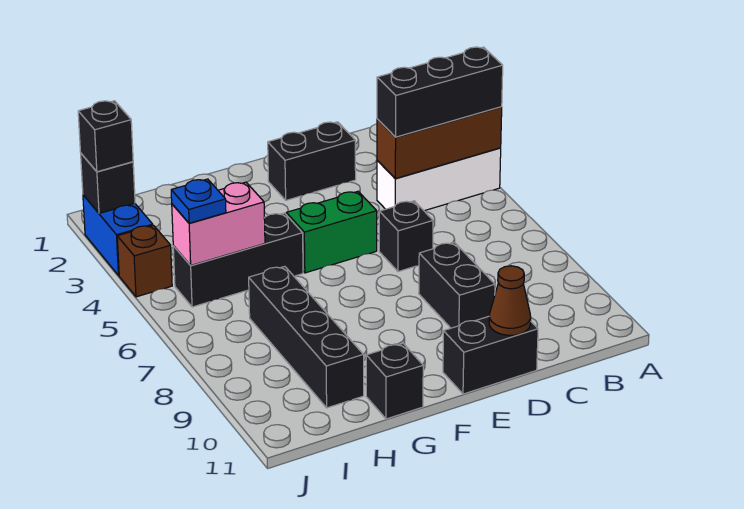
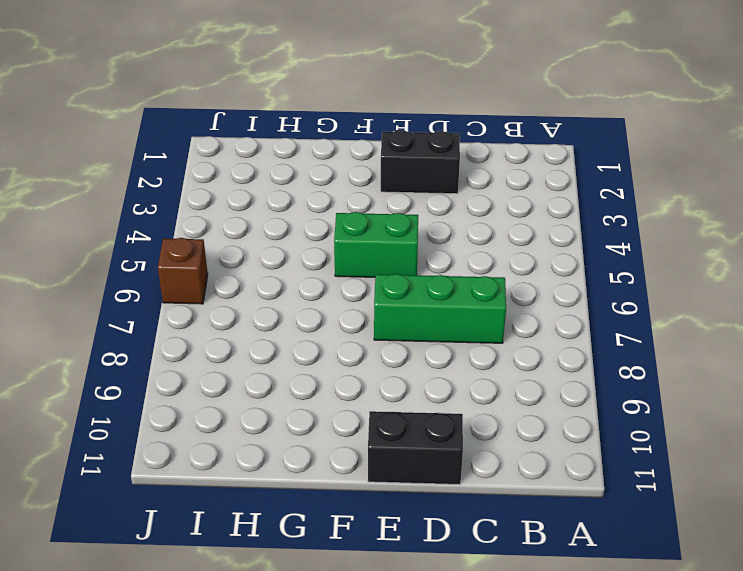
green 1x3 brick [374,274,506,343] -> none
brown 1x1 brick [158,238,208,304] -> brown 1x1 brick moved to [117,225,172,297]
none -> white 1x3 brick [377,148,501,211]
none -> black 1x1 brick [379,201,433,272]
none -> black 1x2 brick [419,242,495,328]

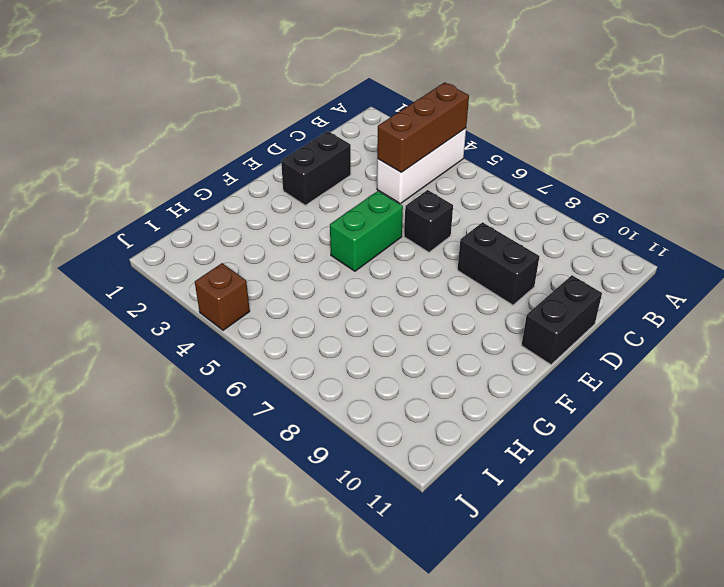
none -> black 1x3 brick [173,213,303,307]
none -> black 1x1 brick [366,344,423,419]
none -> black 1x4 brick [249,266,364,408]

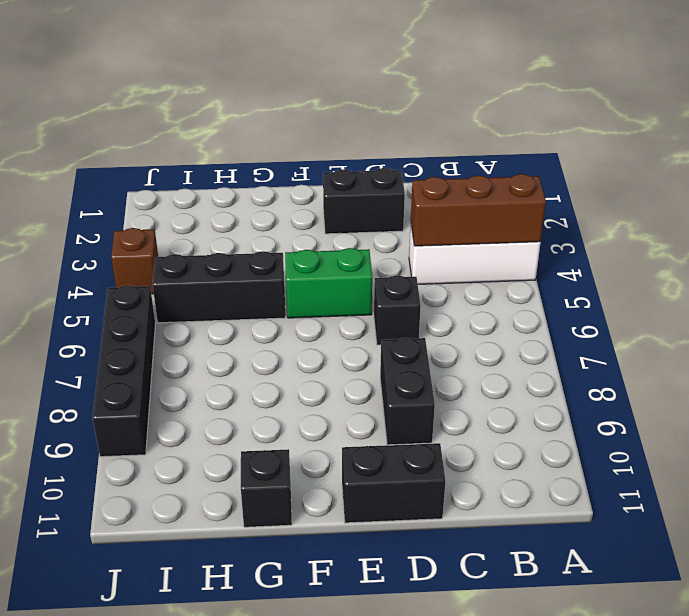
black 1x4 brick [93,285,155,457] -> black 1x4 brick moved to [249,266,364,408]
none -> blue 1x2 brick [83,195,153,276]
none -> brown 1x1 cone [489,266,531,335]
none -> pink 1x2 brick [172,182,265,265]

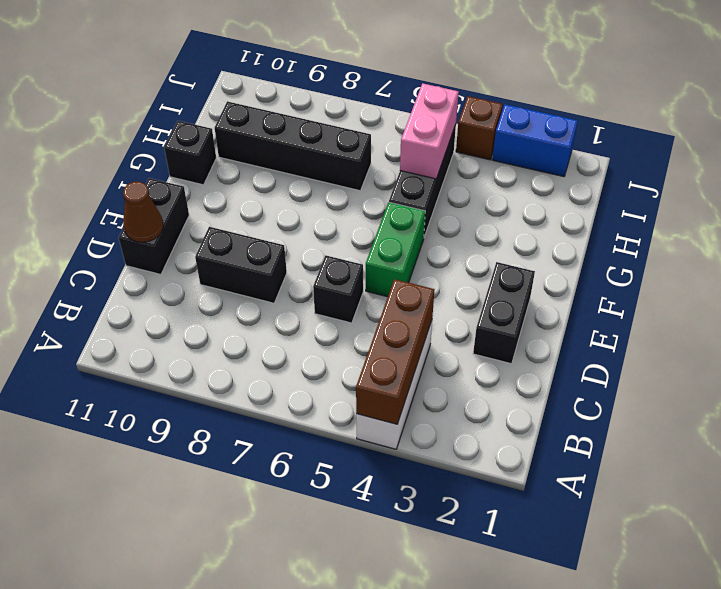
none -> black 1x1 brick [81,154,135,213]
none -> black 1x3 brick [377,47,503,137]
none -> blue 1x1 plate [171,179,226,223]

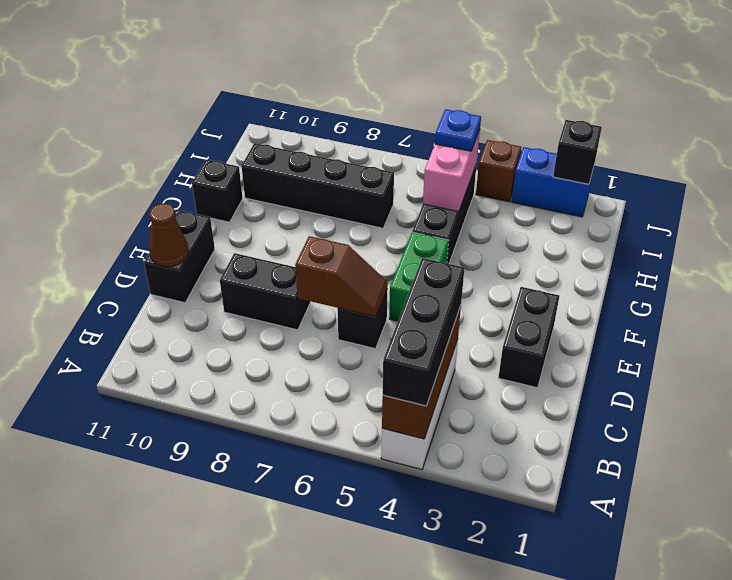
brown 1x2 slope [295,236,388,317] -> none
none -> black 1x1 brick [78,101,133,172]

